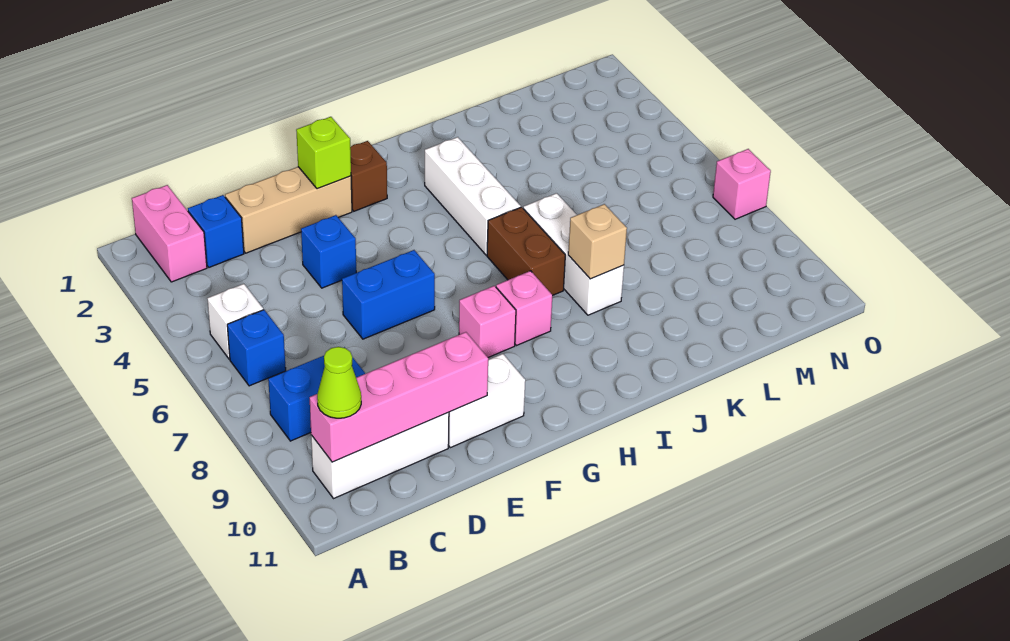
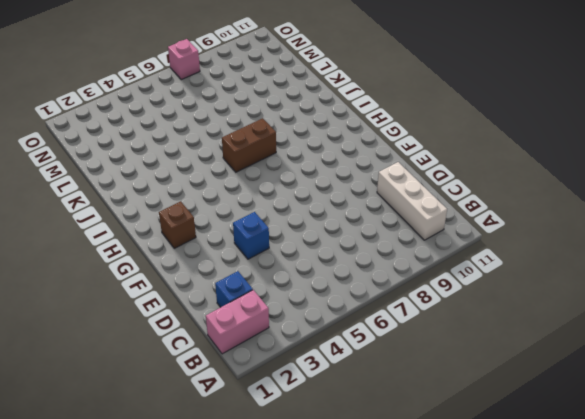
none -> white 1x1 brick [207,284,263,359]
none -> blue 1x1 brick [227,310,286,386]
none -> blue 1x2 brick [268,347,365,441]

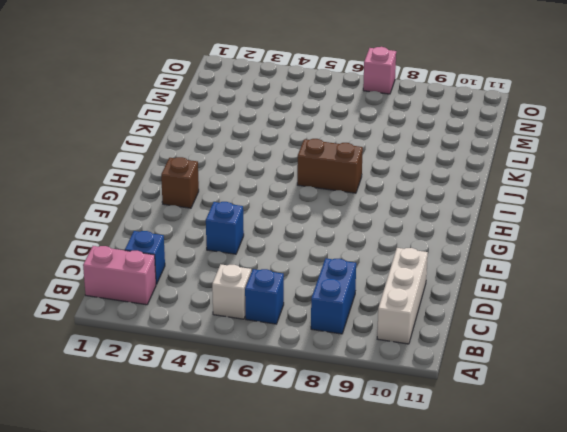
none -> tan 1x3 brick [225,167,352,253]
none -> blue 1x2 brick [342,250,435,339]
none -> white 1x2 brick [448,354,525,448]

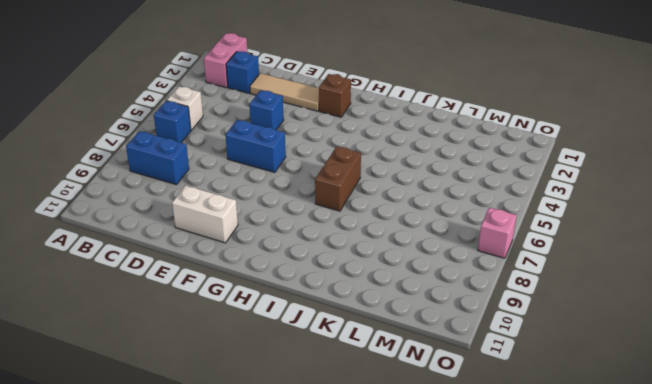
tan 1x3 tile [250,73,319,111] -> tan 1x3 brick [225,167,352,253]
none -> white 1x3 brick [311,412,449,499]
none -> pink 1x1 brick [459,286,516,357]
none -> pink 1x1 brick [496,271,552,346]

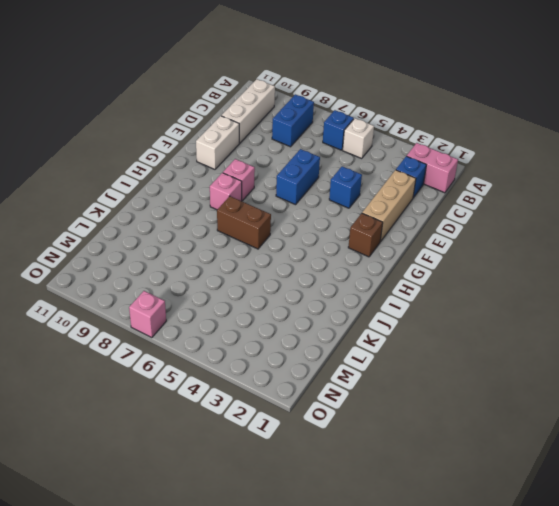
none -> white 1x3 brick [425,137,521,255]
none -> white 1x3 brick [523,193,624,315]
none -> pink 1x4 brick [310,332,488,462]

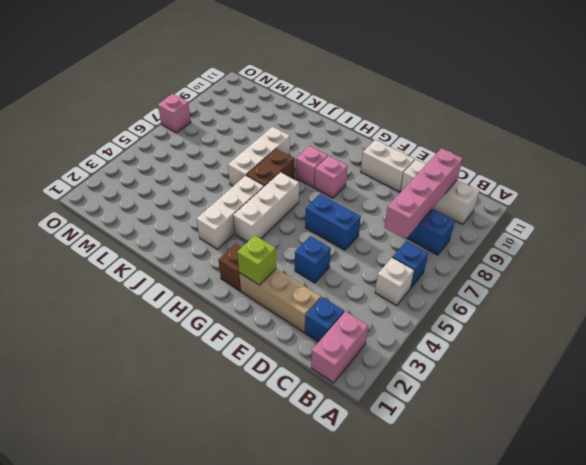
pink 1x4 brick [385,148,463,239] -> pink 1x4 brick turned to [310,332,488,462]
white 1x3 brick [233,172,299,242] -> none
none -> tan 1x1 brick [568,204,627,279]
none -> lime 1x1 cone [317,347,361,418]

